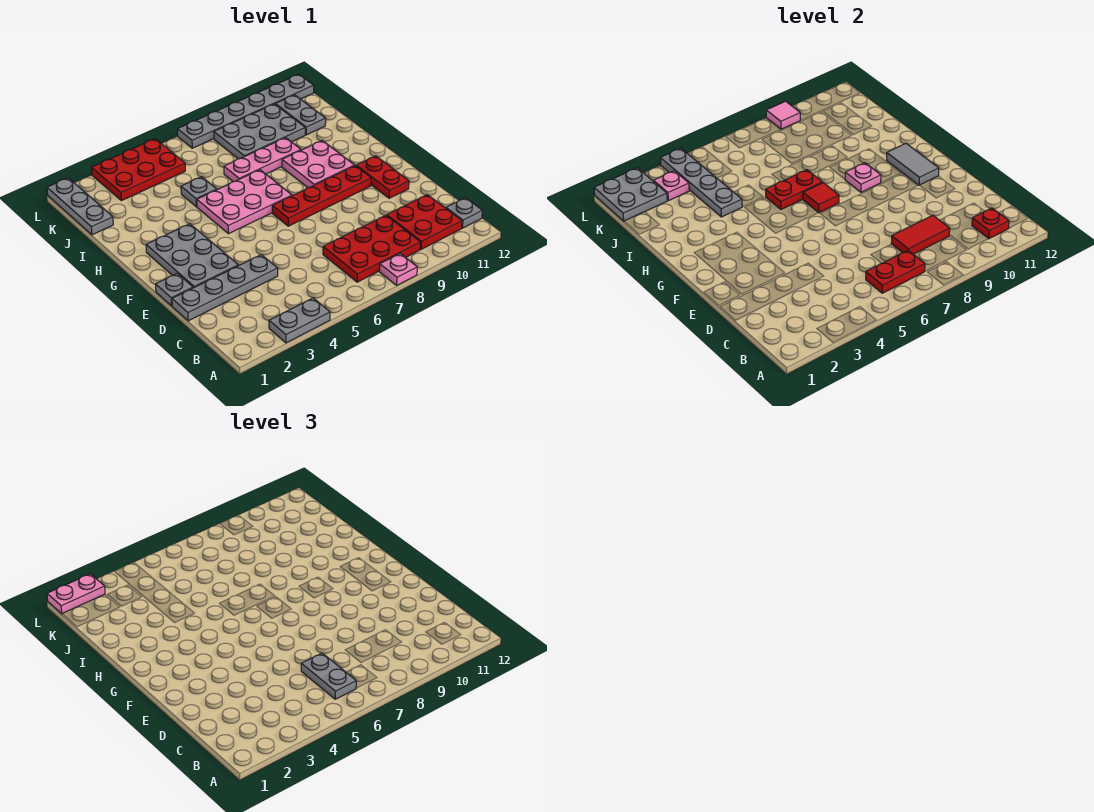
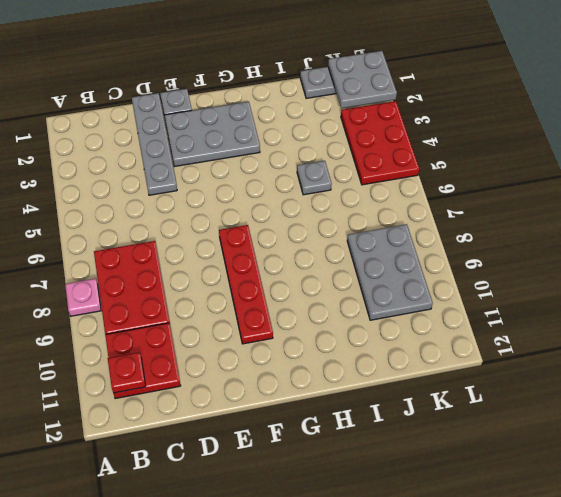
none -> grey 1x2 plate [269,298,330,343]
none -> grey 1x1 plate [446,198,482,228]
none -> red 1x2 plate [356,156,409,198]
none -> pink 2x3 plate [197,170,292,234]

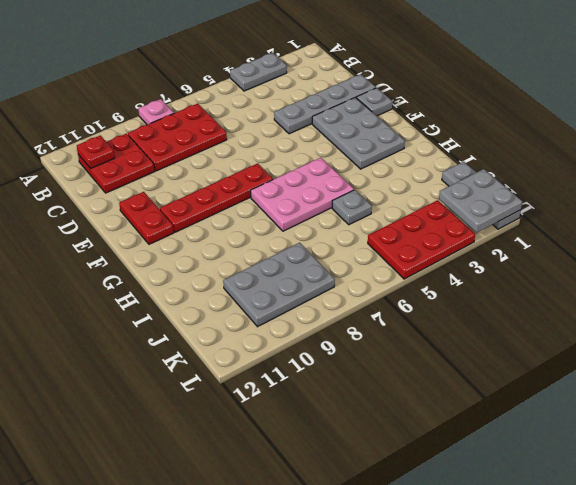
none -> grey 1x1 plate [446,198,482,228]
none -> pink 2x2 plate [282,141,355,188]
none -> pink 1x3 plate [224,138,301,182]
none -> grey 1x2 plate [275,95,326,135]

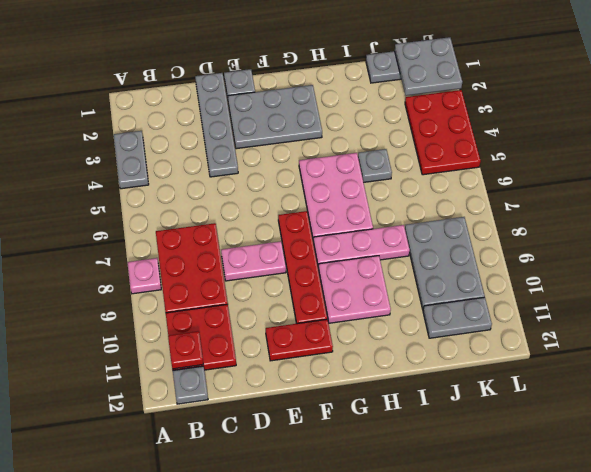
pink 1x2 plate [221,241,286,281] -> pink 1x2 plate turned to [47,574,105,614]
pink 1x3 plate [314,225,410,268] -> pink 1x3 plate turned to [224,138,301,182]
none -> grey 1x6 plate [178,74,314,148]
none -> red 1x2 plate [866,250,925,293]
none -> red 1x2 tile [891,215,950,254]
none -> grey 1x2 tile [887,144,939,185]

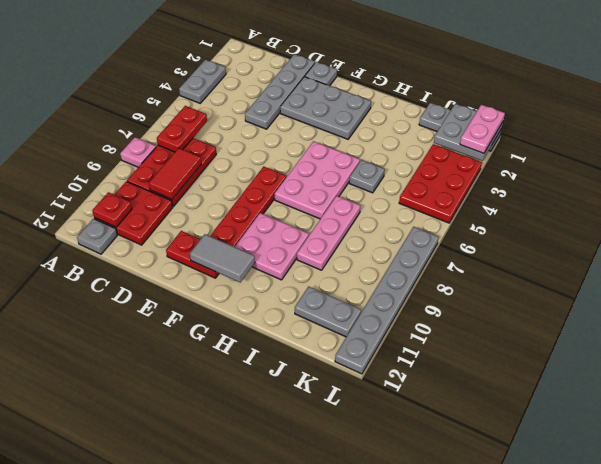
none -> grey 2x3 plate [214,104,305,159]
none -> red 1x1 tile [803,183,839,213]
none -> pink 1x1 plate [845,163,881,192]
none -> red 1x2 plate [766,170,823,209]

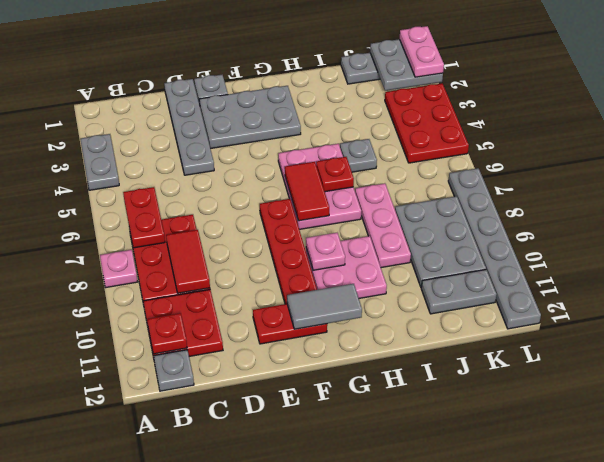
red 1x2 tile [285,162,329,221] -> red 1x1 tile [803,183,839,213]
red 1x1 plate [316,157,354,192] -> red 1x2 plate [766,170,823,209]
none -> grey 1x4 plate [660,148,742,217]
none -> pink 1x1 plate [653,171,689,201]
none -> pink 1x1 tile [766,101,800,129]
none -> grey 1x2 plate [301,653,356,699]

